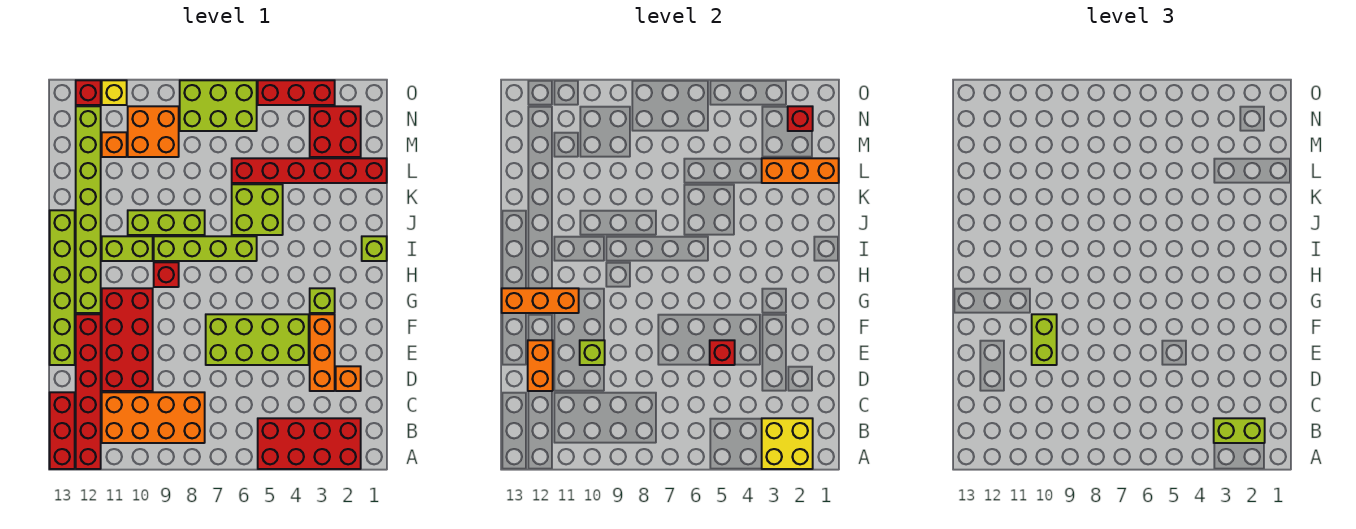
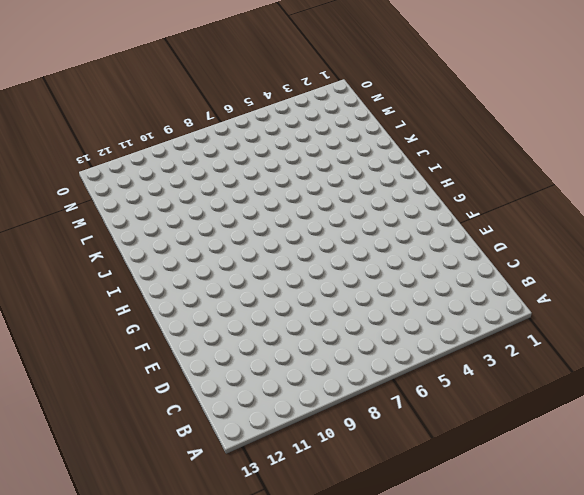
none -> red 2x4 brick [258,418,361,469]
none -> red 1x6 brick [76,314,101,469]
none -> red 1x3 brick [50,392,75,469]
none -> orange 2x4 brick [102,392,205,443]

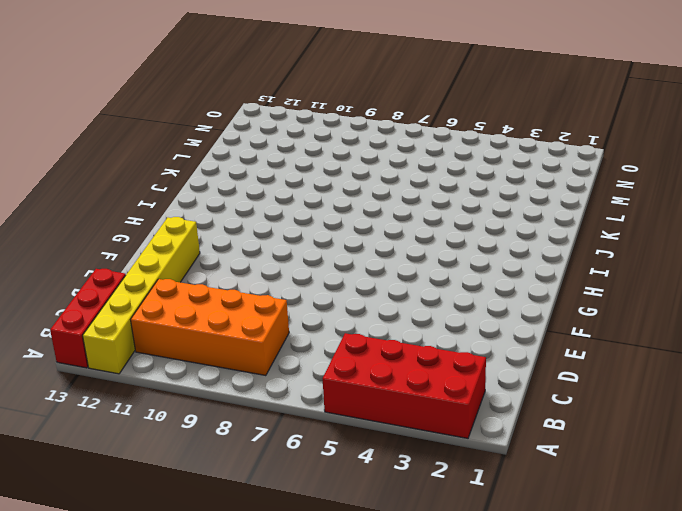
yellow 1x6 brick [83,217,200,374] -> red 1x6 brick [76,314,101,469]
none -> orange 1x1 brick [336,366,361,391]
none -> orange 1x3 brick [310,314,335,391]
none -> red 2x4 brick [102,288,153,391]
none -> lime 2x4 brick [206,314,309,365]

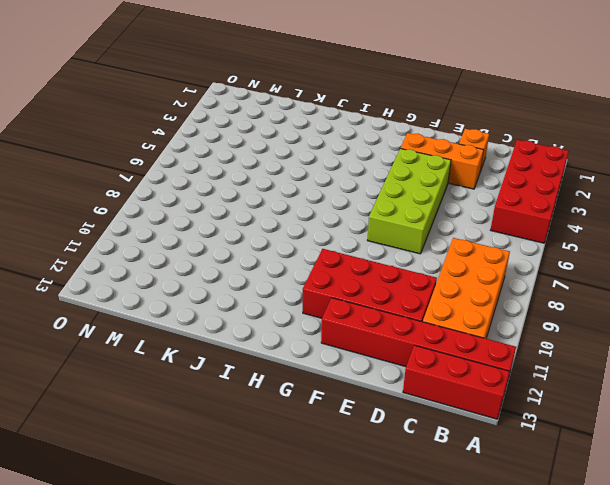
none -> lime 1x6 brick [50,210,75,365]
none -> lime 1x1 brick [310,288,335,313]
none -> lime 1x8 brick [76,106,101,313]
none -> red 1x1 brick [154,262,179,287]

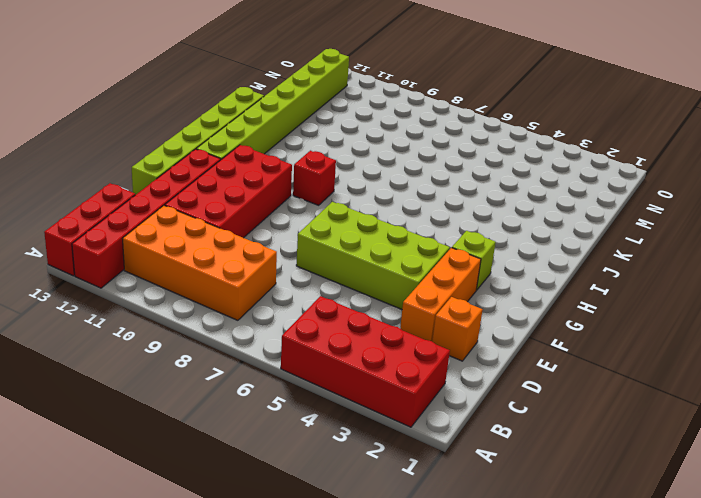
none -> lime 1x1 brick [362,236,387,261]
none -> lime 1x4 brick [154,236,257,261]
none -> lime 1x2 brick [102,236,153,261]
none -> lime 2x2 brick [232,184,283,235]

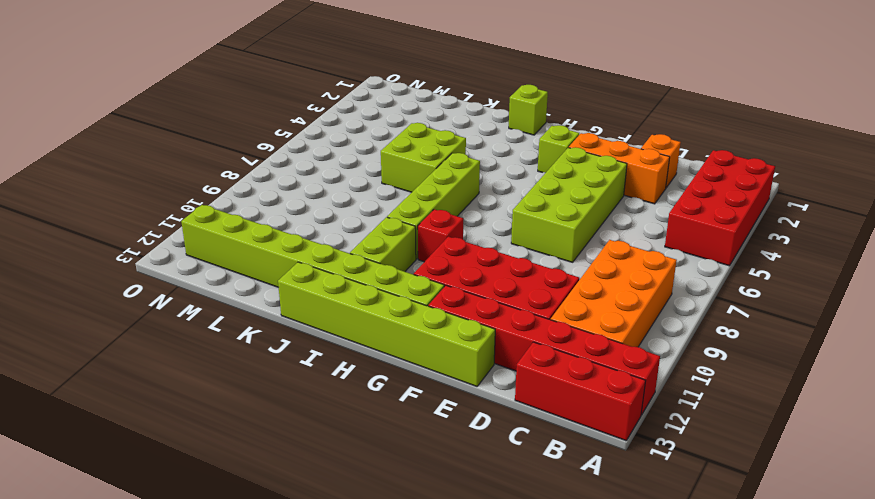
none -> lime 1x3 brick [128,210,205,235]
none -> red 1x6 brick [232,158,387,183]
none -> red 2x2 brick [310,106,361,157]
none -> orange 2x2 brick [128,106,179,157]

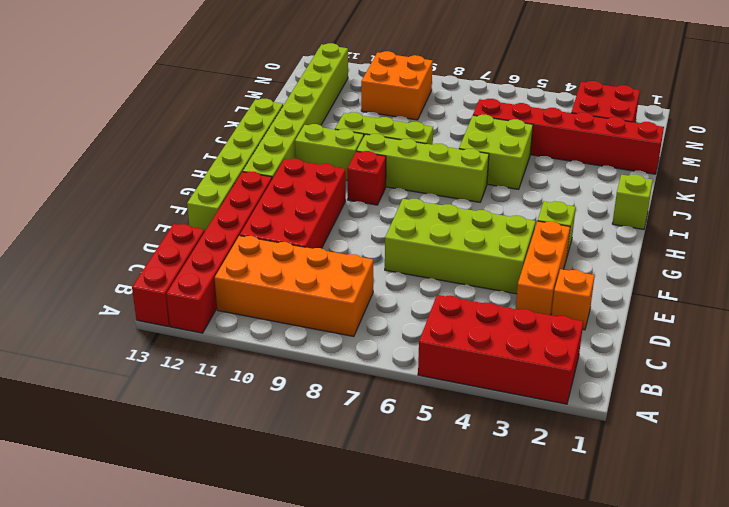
none -> orange 1x1 brick [102,132,127,157]
none -> lime 2x3 brick [180,80,257,131]
none -> red 1x3 brick [258,80,335,105]
none -> yellow 1x1 brick [102,80,127,105]

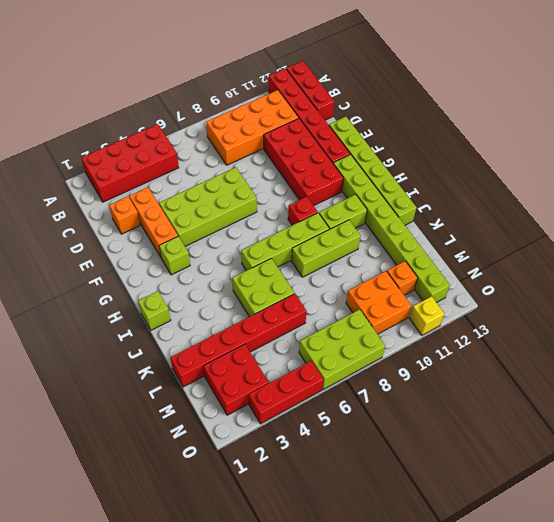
none -> red 1x1 brick [76,80,101,105]
none -> yellow 2x2 brick [762,418,813,469]
none -> orange 1x2 brick [528,340,553,391]
none -> red 1x1 brick [710,340,735,365]

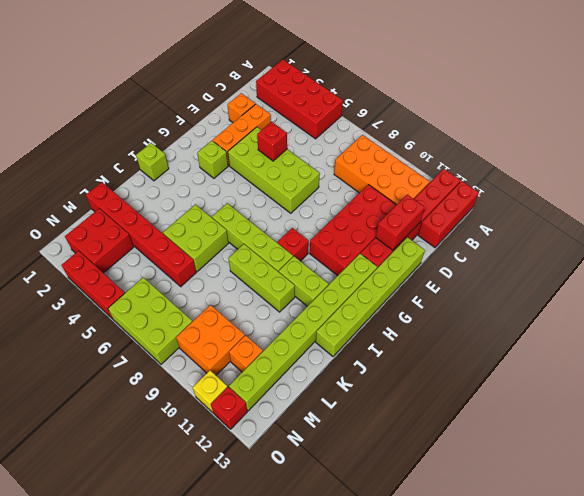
red 1x2 brick [376,195,425,250] -> orange 1x2 brick [528,340,553,391]
none -> yellow 2x2 brick [762,418,813,469]
none -> lime 1x1 brick [580,340,605,365]
none -> orange 1x3 brick [502,288,579,313]
none -> orange 1x3 brick [762,158,839,183]

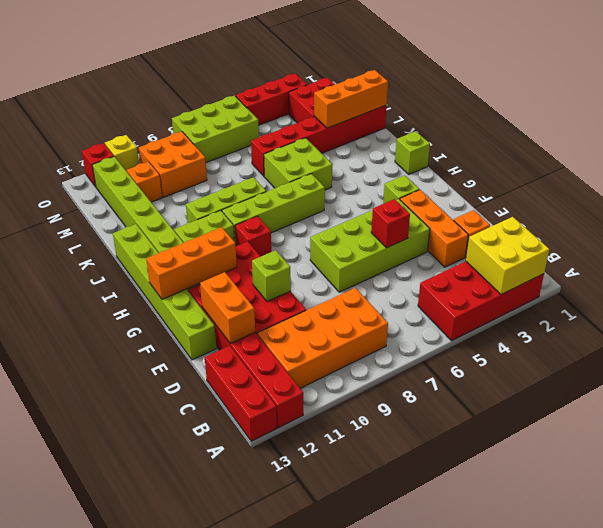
none -> red 1x1 brick [788,106,813,131]
none -> lime 1x2 brick [1214,418,1265,443]
none -> lime 1x2 brick [1032,314,1057,365]

